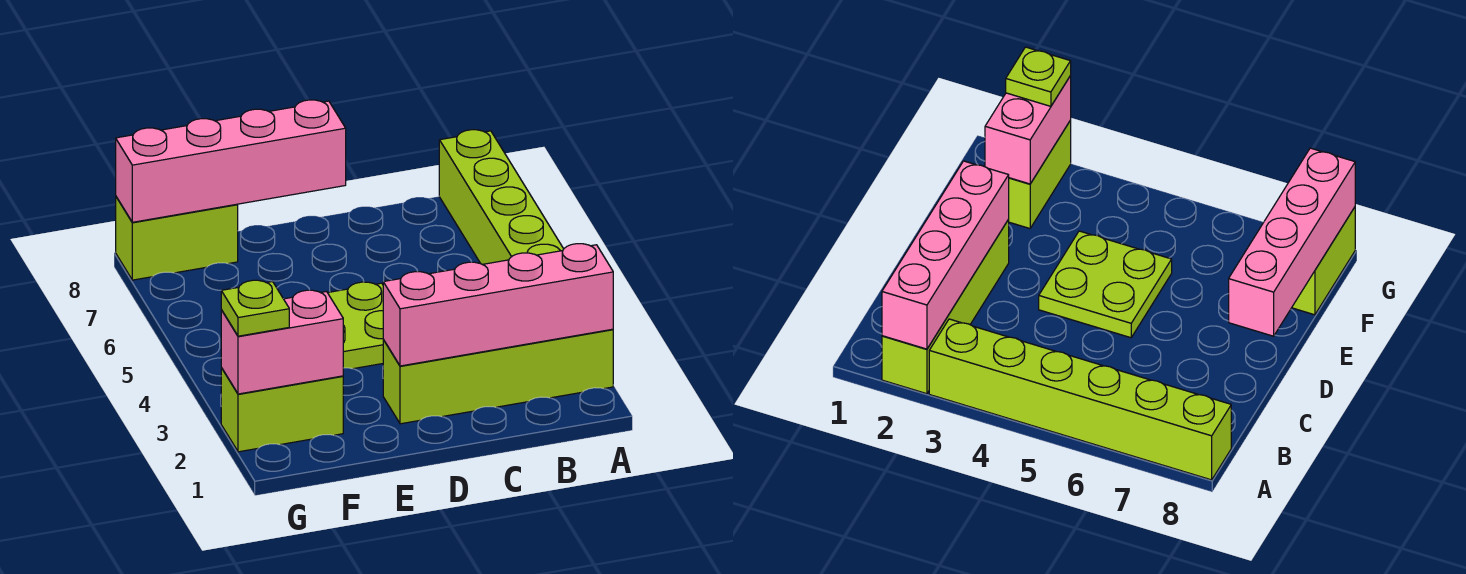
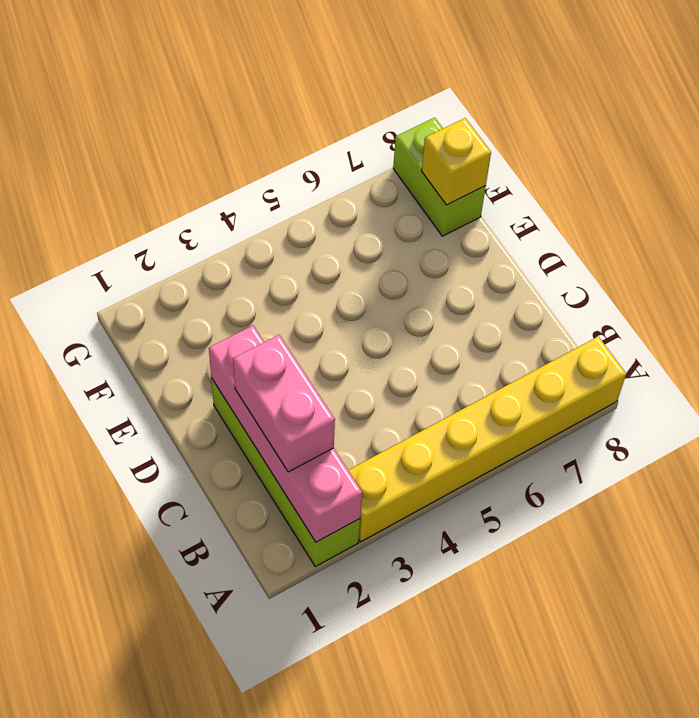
yellow 1x6 brick [348,337,626,542] -> lime 1x6 brick [439,130,563,264]
pink 1x2 brick [233,335,335,472] -> pink 1x2 brick moved to [221,290,343,394]
yellow 1x1 brick [422,118,491,205] -> pink 1x4 brick [116,100,346,222]
none -> lime 2x2 plate [328,282,383,369]
none -> lime 1x2 brick [221,368,343,452]

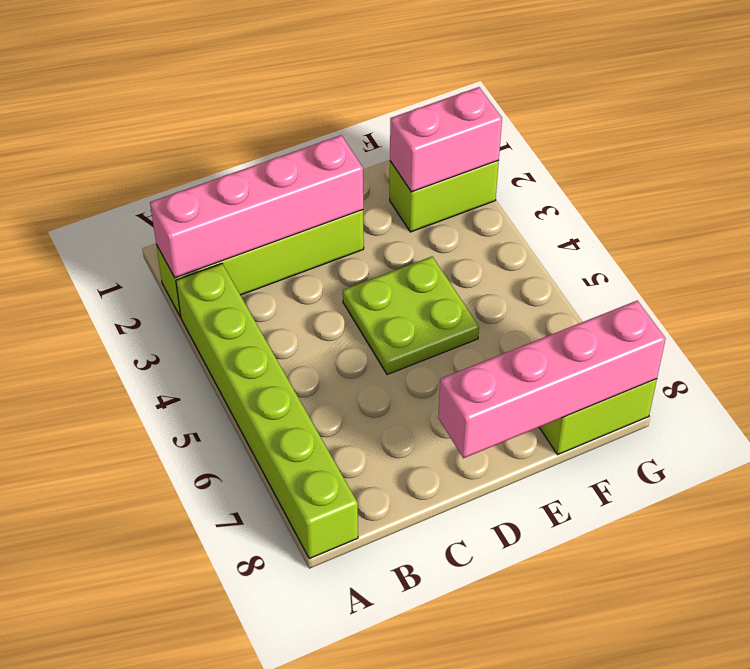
none -> lime 1x1 plate [221,280,289,336]

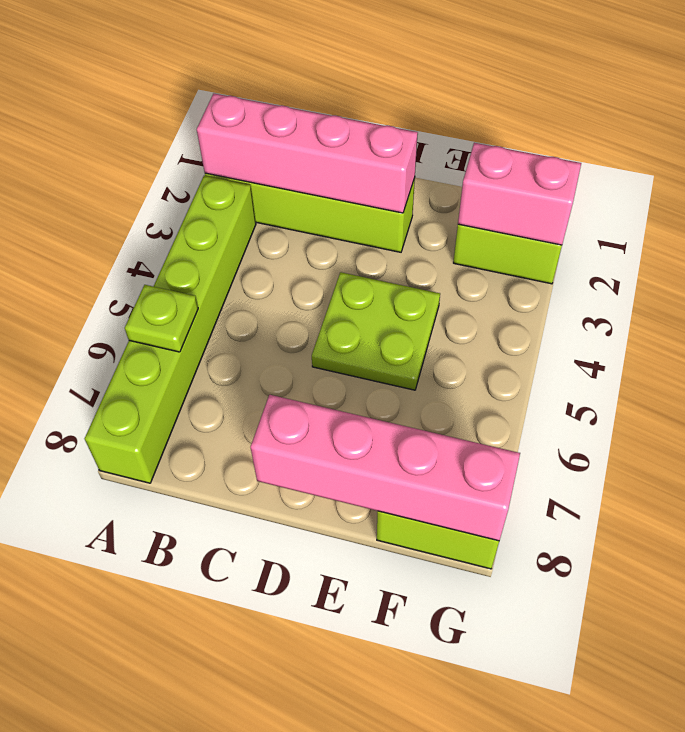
lime 1x1 plate [125,285,198,352] -> lime 1x1 plate moved to [221,280,289,336]

